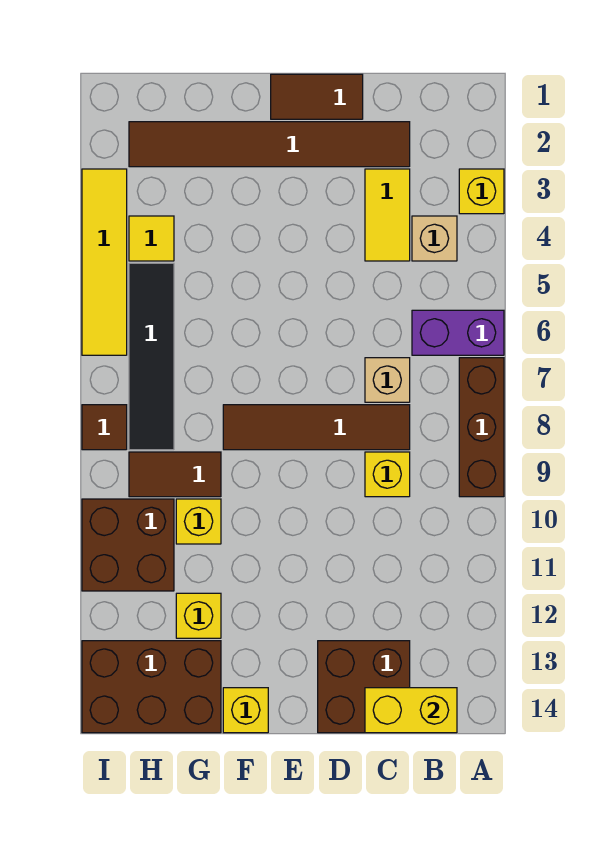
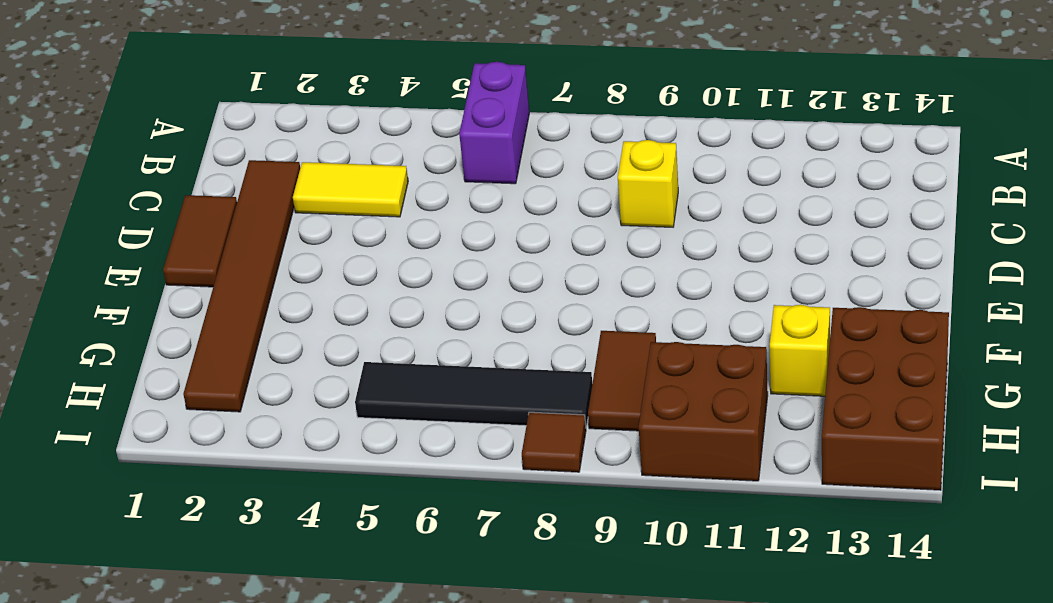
none -> yellow 1x1 brick [459,169,504,214]
none -> brown 1x3 brick [459,358,504,497]
none -> tan 1x1 brick [412,216,457,261]

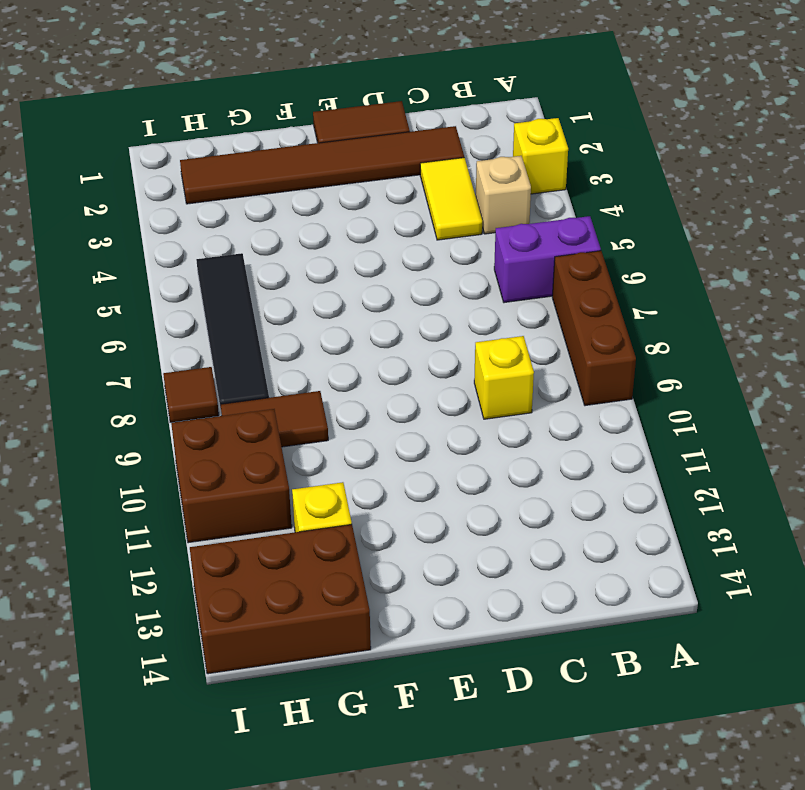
none -> tan 1x1 brick [365,358,410,402]
none -> brown 1x4 tile [223,405,410,450]
none -> brown 2x2 brick [318,641,410,733]

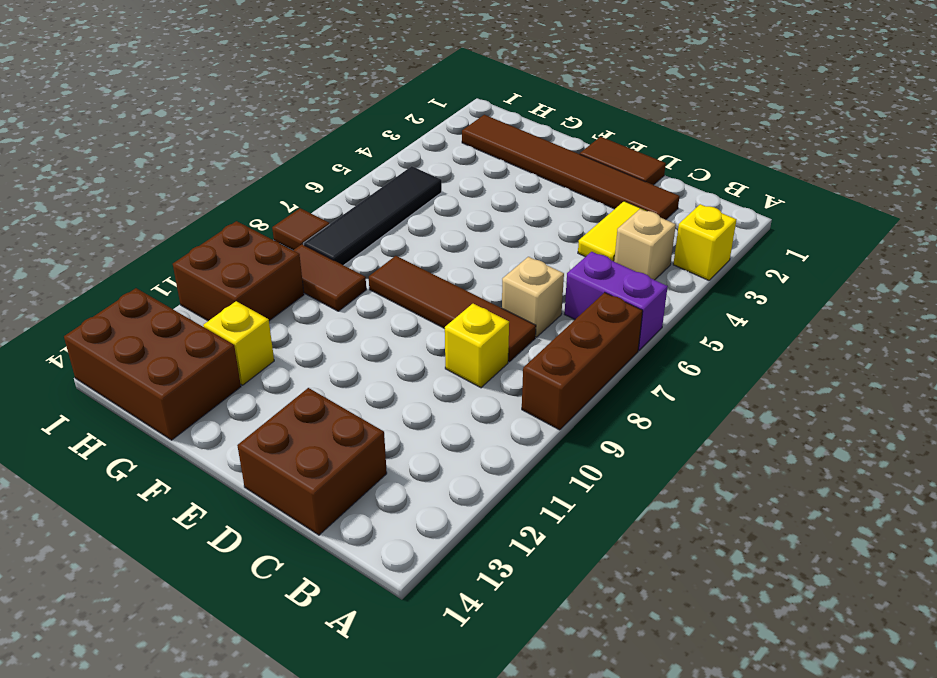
none -> yellow 1x1 brick [223,688,268,733]
none -> yellow 1x1 brick [176,499,221,544]
none -> yellow 1x1 tile [129,216,174,261]

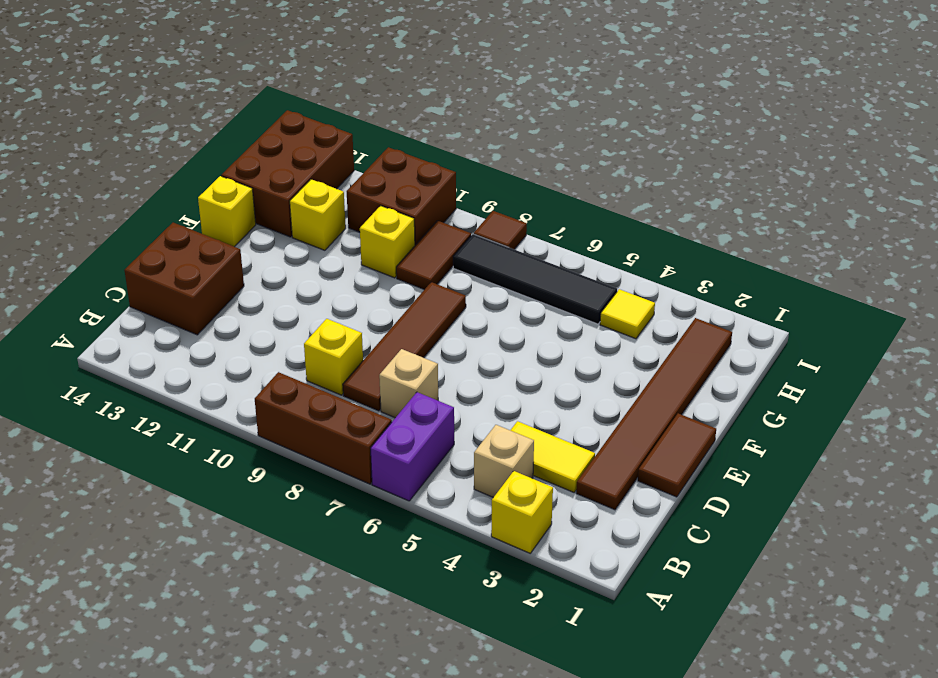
none -> yellow 1x4 tile [82,169,127,355]
none -> yellow 1x2 brick [365,688,457,733]

